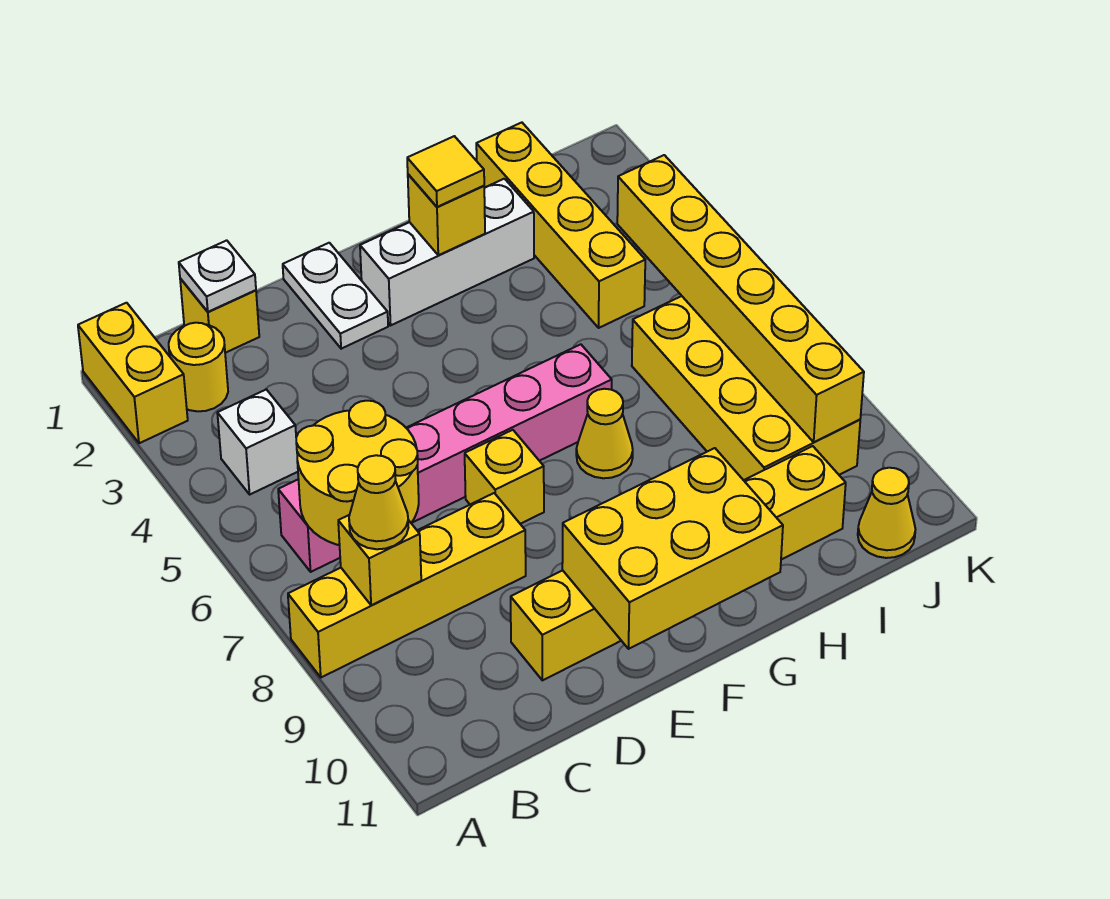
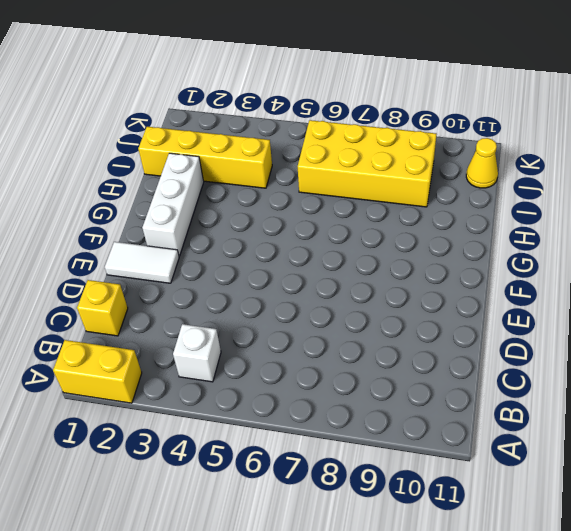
white 1x2 tile [105,242,179,283] -> white 1x2 plate [283,243,388,349]
none -> yellow 1x4 brick [288,493,526,677]
none -> yellow 1x1 round brick [169,323,228,411]
none -> pink 1x6 brick [278,344,612,572]

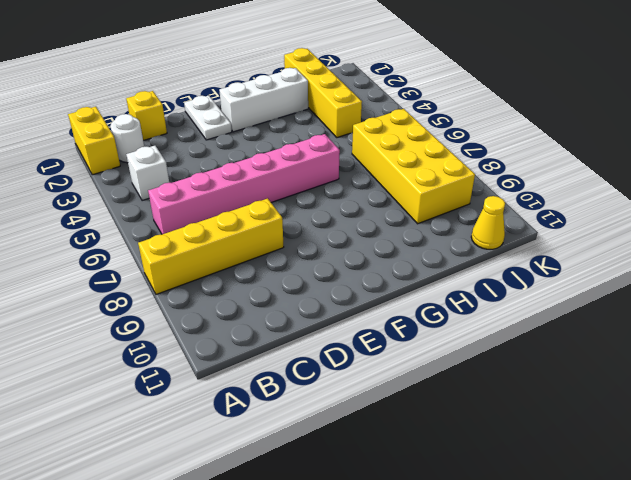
white 1x1 round brick [110,114,144,163] -> yellow 1x1 round brick [169,323,228,411]
none -> yellow 1x6 brick [511,446,846,680]
none -> yellow 1x1 brick [465,430,544,524]
none -> yellow 1x1 cone [576,389,633,478]

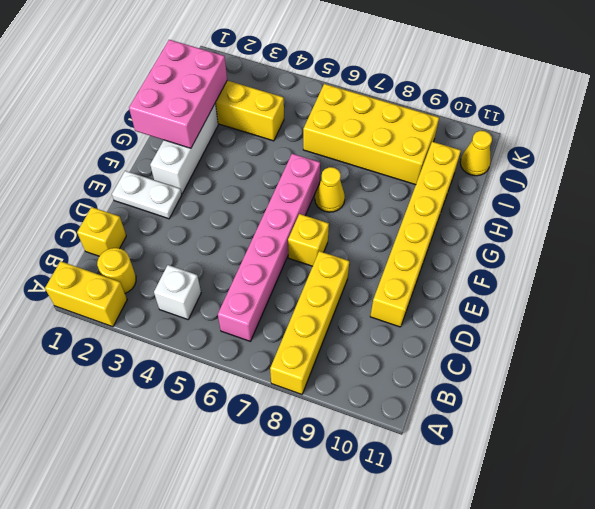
pink 2x3 brick [129,40,227,148] -> yellow 1x1 brick [408,174,485,255]
none -> yellow 2x2 round brick [296,401,419,545]
none -> yellow 1x1 brick [338,515,421,605]
none -> white 1x1 plate [179,240,256,312]

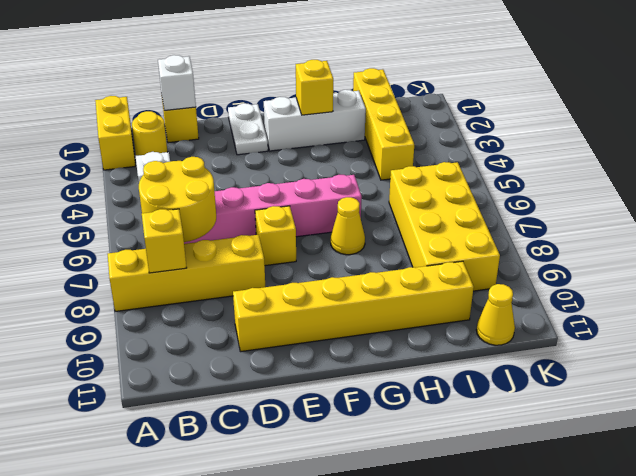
white 1x1 brick [158,55,196,111] -> white 1x1 plate [179,240,256,312]
none -> yellow 2x3 brick [562,448,783,649]
none -> yellow 1x6 brick [617,155,864,442]
none -> yellow 1x1 cone [349,455,408,549]

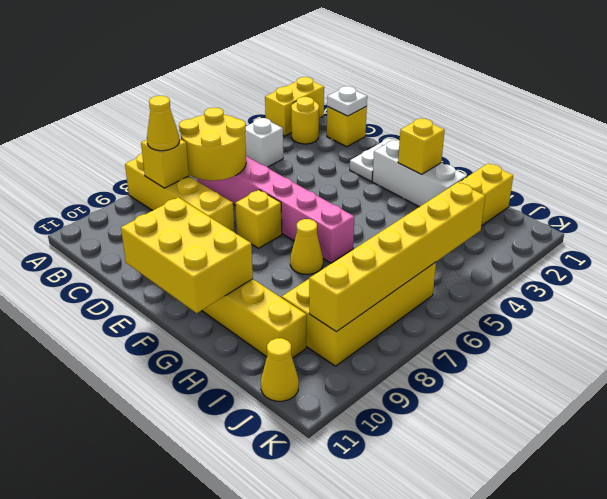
none -> yellow 1x1 tile [407,136,484,207]

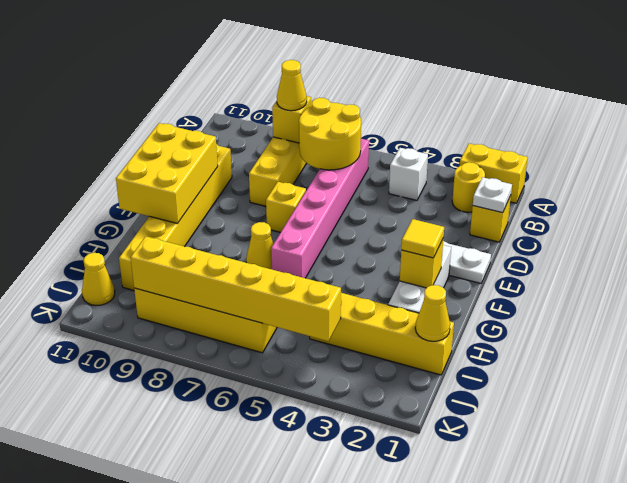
yellow 1x1 cone [415,285,450,341] -> none

